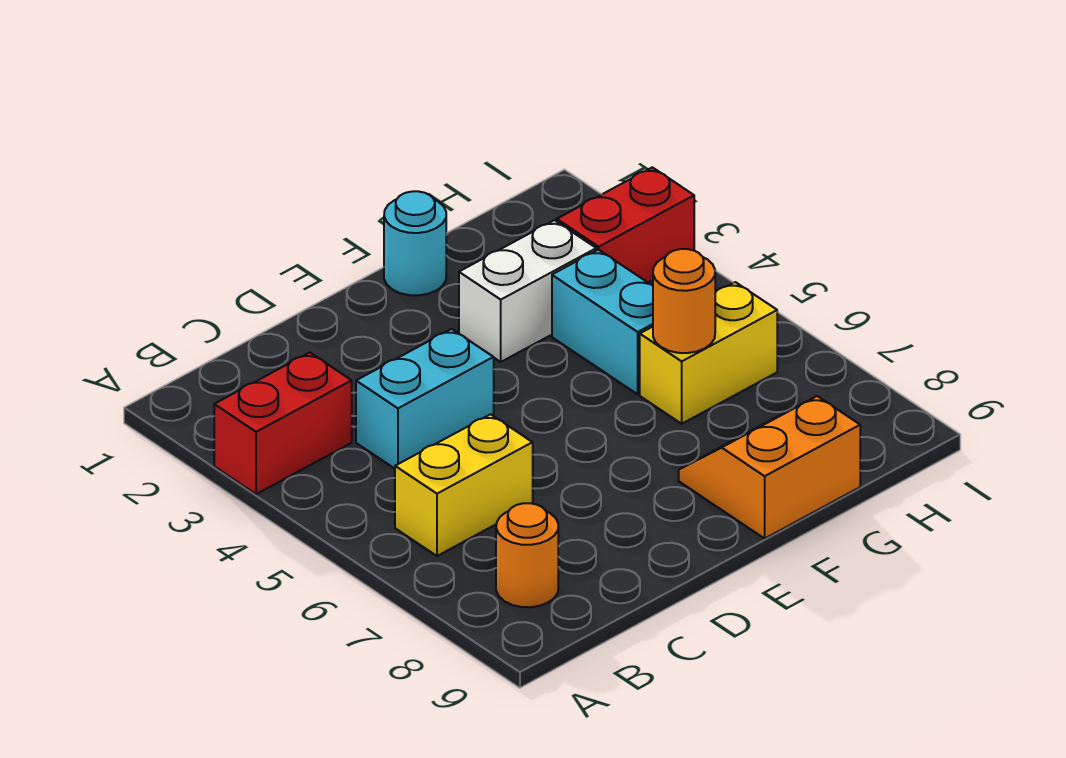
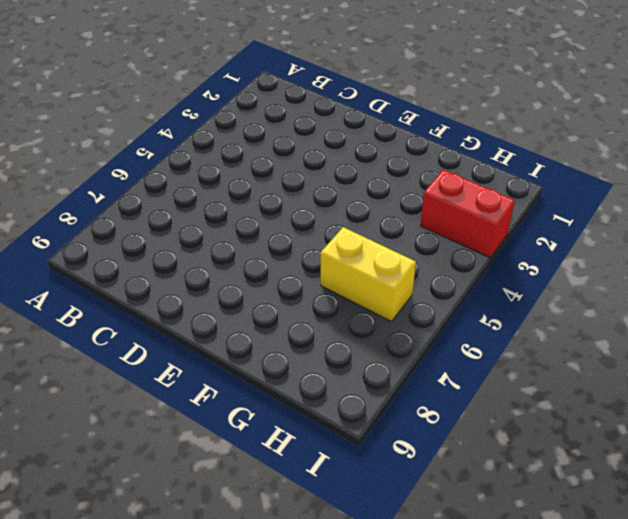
none -> red 1x2 brick [214,352,352,494]
none -> yellow 1x2 brick [395,414,533,556]

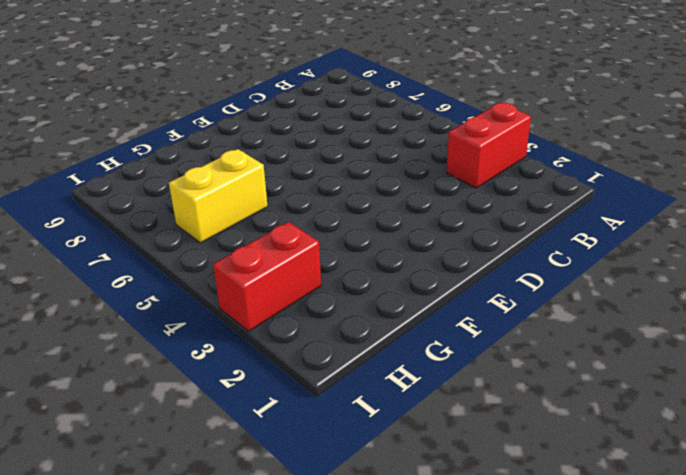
none -> yellow 1x2 brick [395,414,533,556]
none -> orange 1x1 round brick [496,503,558,607]

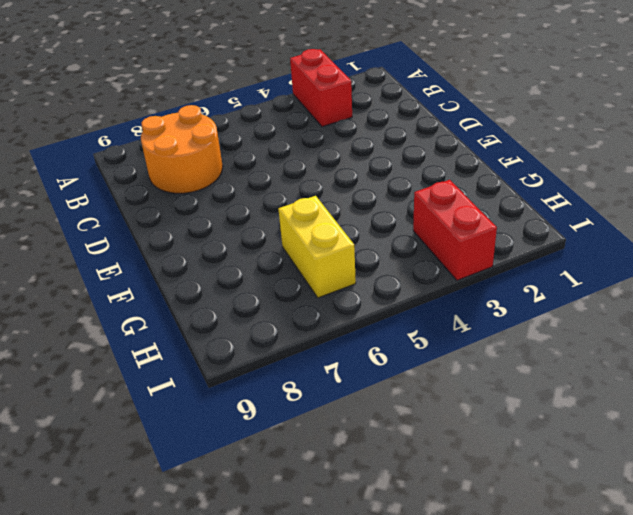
orange 2x2 round brick [141,105,223,193] -> orange 1x1 round brick [496,503,558,607]
none -> yellow 1x2 brick [395,414,533,556]
none -> cyan 1x2 brick [356,329,494,469]

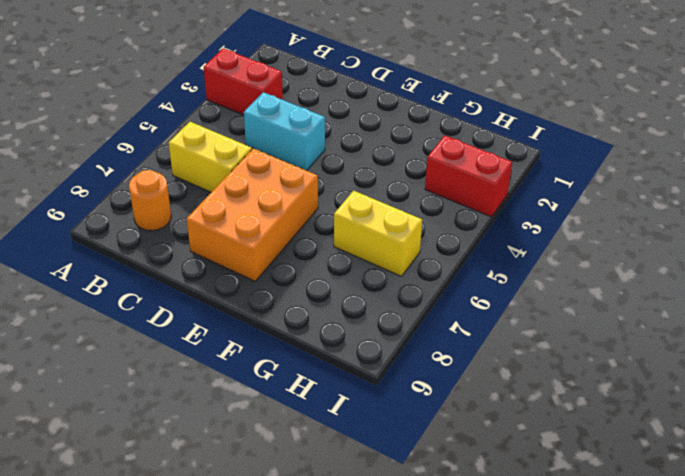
orange 2x3 brick [187,148,318,281] -> none
none -> cyan 1x1 round brick [384,191,446,295]
none -> white 1x2 brick [459,220,596,362]

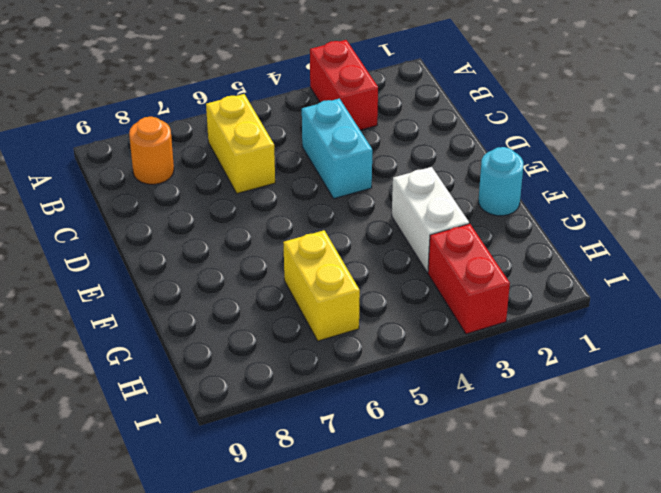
none -> orange 2x2 slope [679,396,860,538]
none -> cyan 1x2 brick [552,250,653,394]

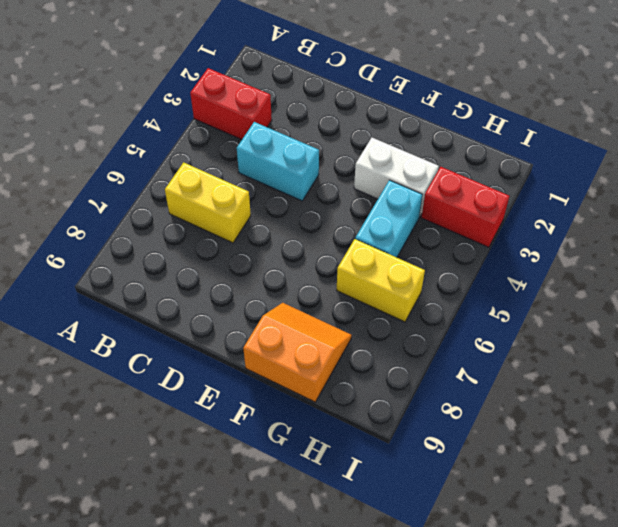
none -> orange 1x1 round brick [496,503,558,607]
none -> cyan 1x1 round brick [384,191,446,295]

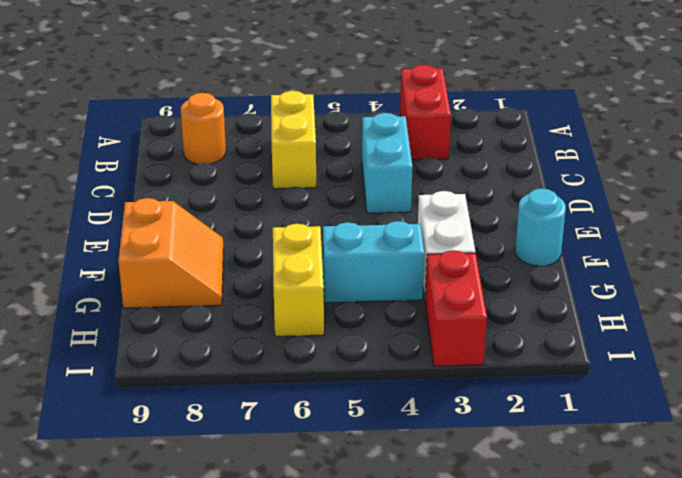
none -> orange 1x1 round brick [653,249,715,353]

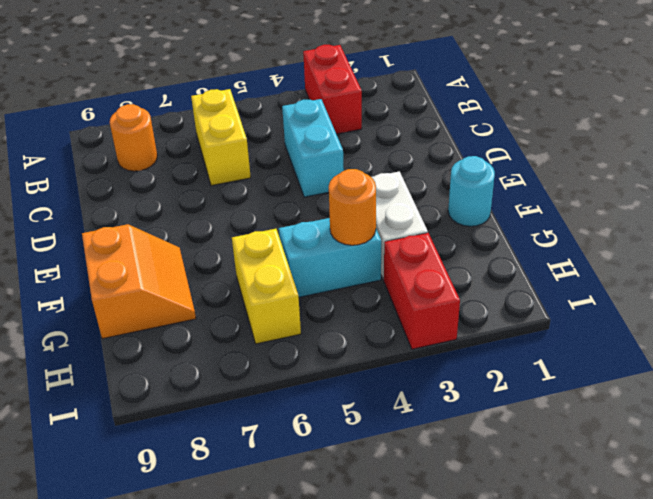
orange 1x1 round brick [329,169,376,245] -> orange 1x1 round brick moved to [653,249,715,353]

